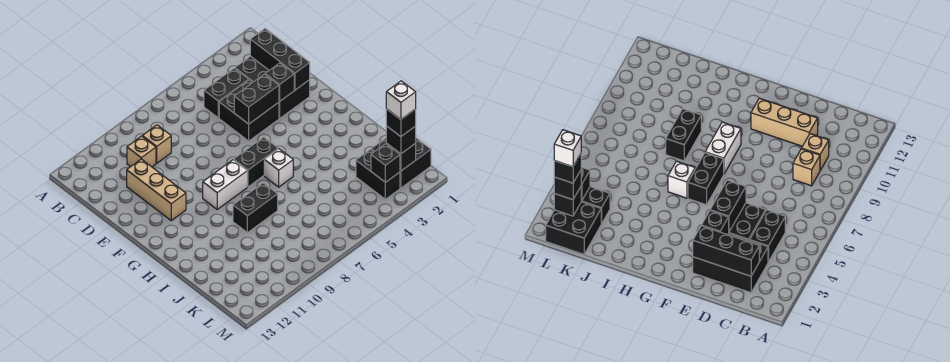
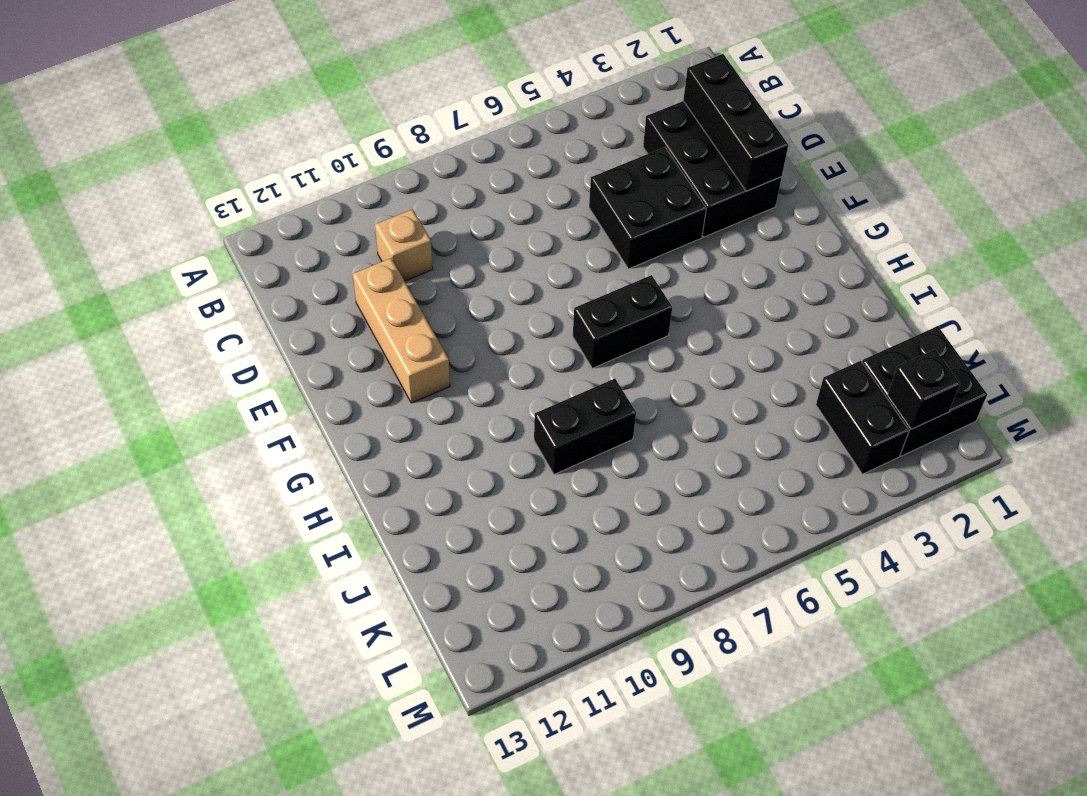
none -> black 1x2 brick [204,68,249,118]
none -> tan 1x1 brick [142,125,171,163]
none -> white 1x2 brick [203,160,247,209]

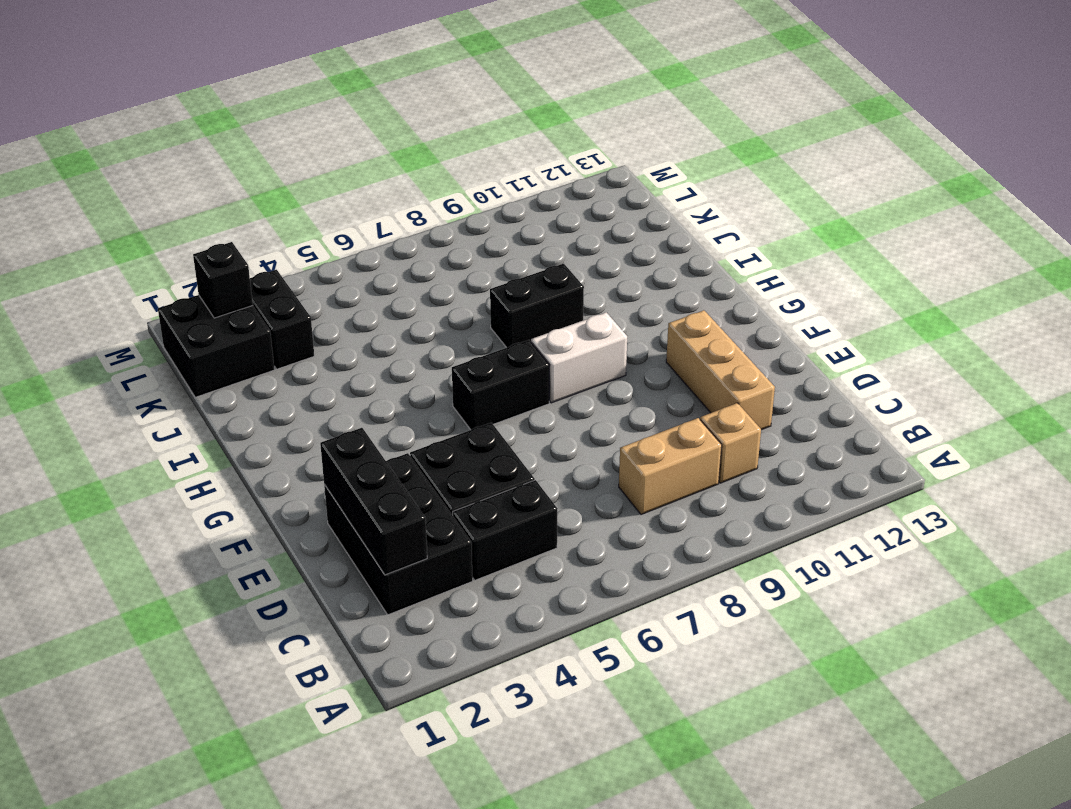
tan 1x2 brick [619,418,722,515] -> tan 1x1 brick [142,125,171,163]
none -> white 1x1 brick [264,149,293,187]
none -> black 1x1 brick [265,63,294,101]
none -> black 1x2 brick [234,74,279,124]

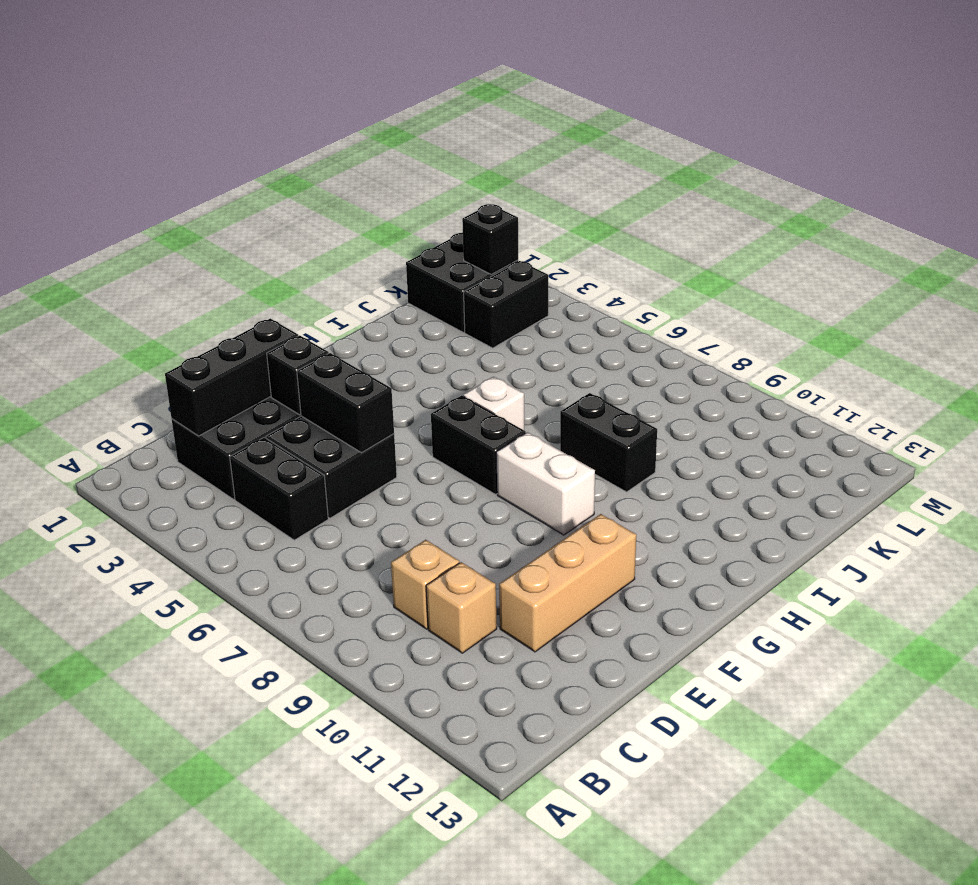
none -> black 1x1 brick [371,144,400,182]
none -> black 1x1 brick [386,126,416,154]
none -> black 1x1 brick [386,109,416,137]

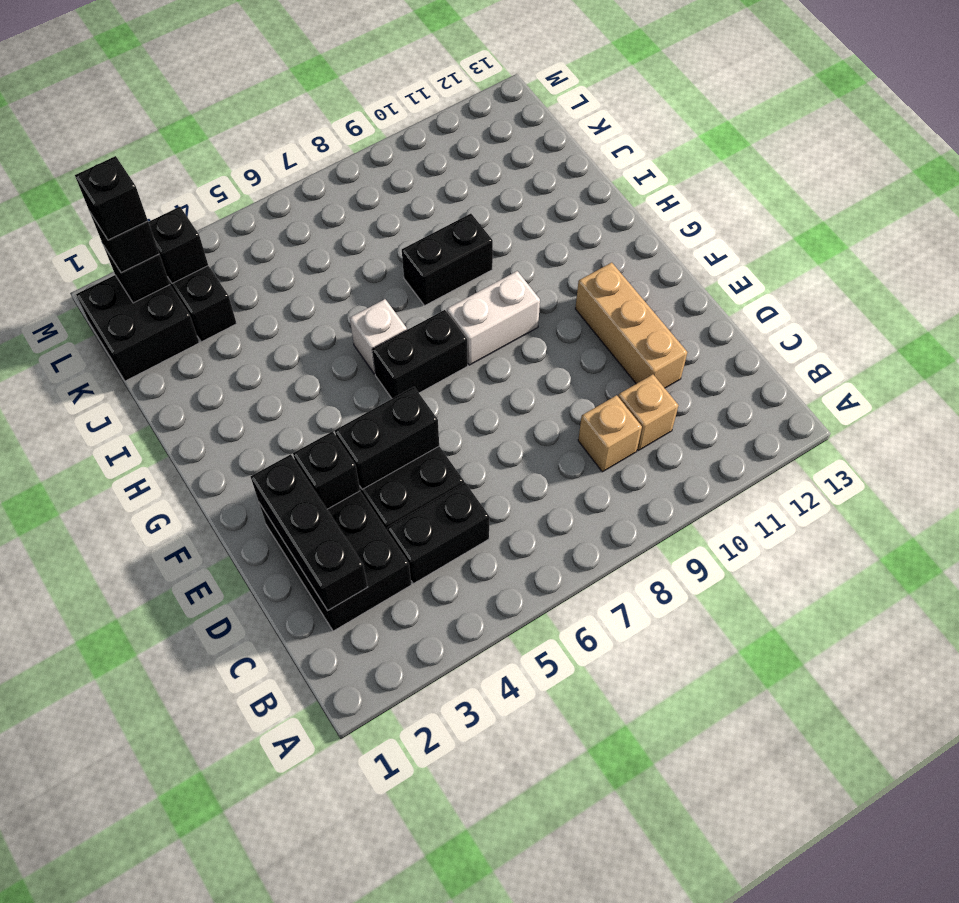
none -> white 1x1 brick [386,81,416,119]

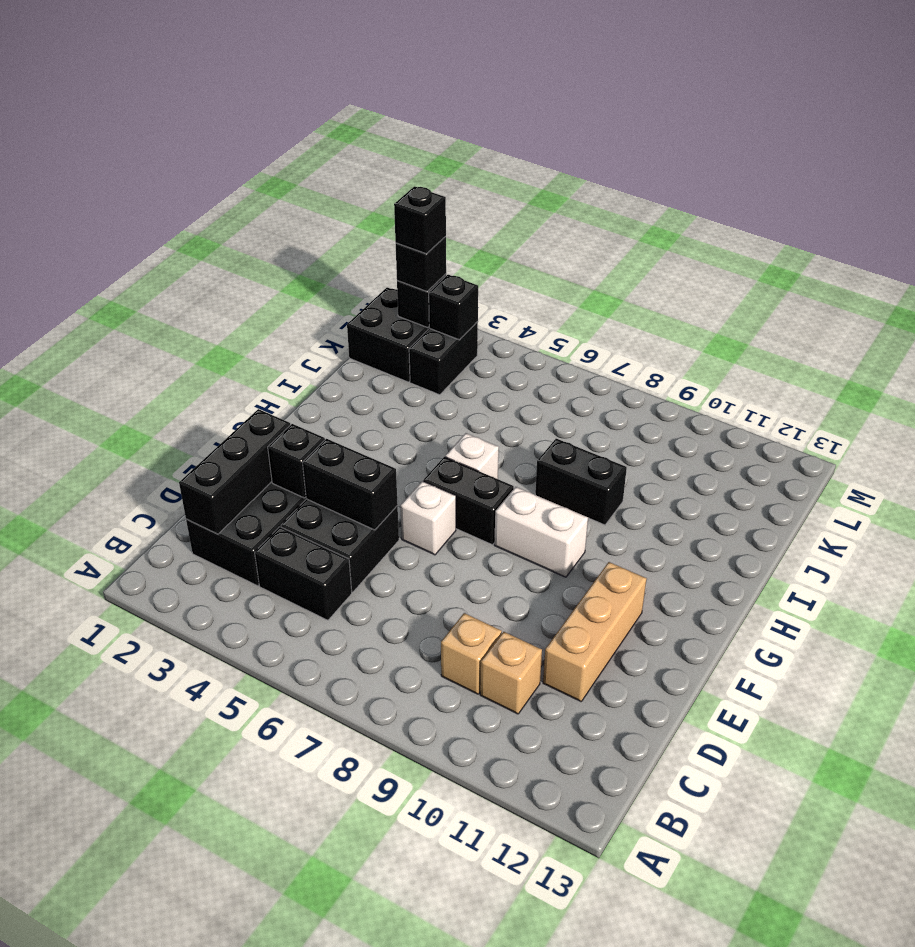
white 1x1 brick [400,481,456,555] -> white 1x1 brick moved to [386,81,416,119]

